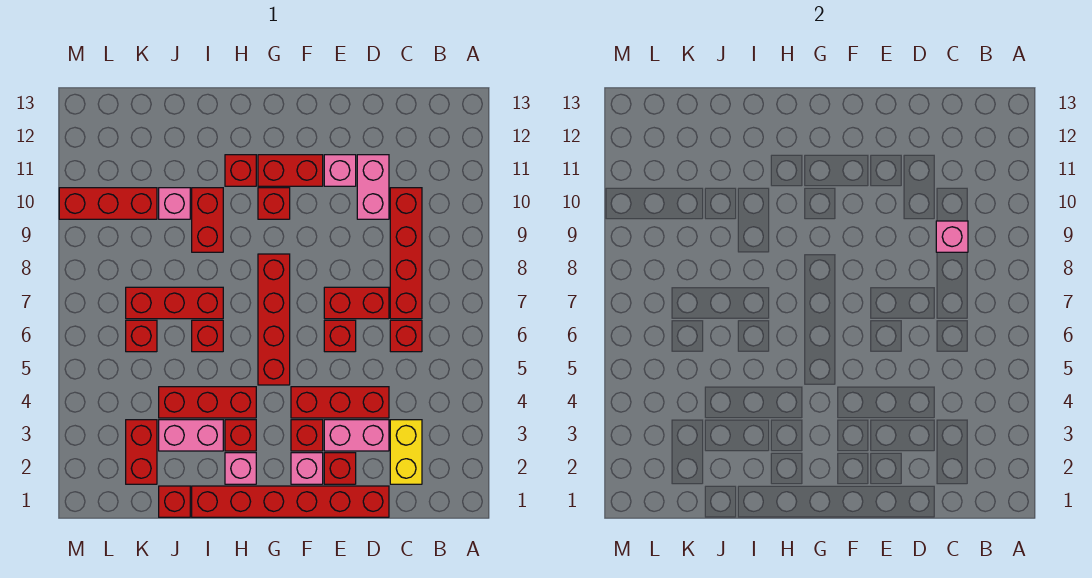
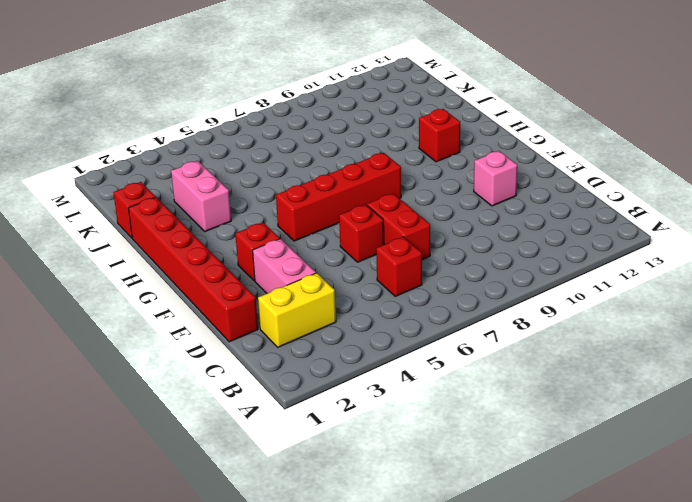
none -> red 1x4 brick [390,188,422,319]
none -> red 1x3 brick [291,387,389,418]
none -> pink 1x2 brick [357,155,389,219]
none -> red 1x1 brick [324,453,356,484]

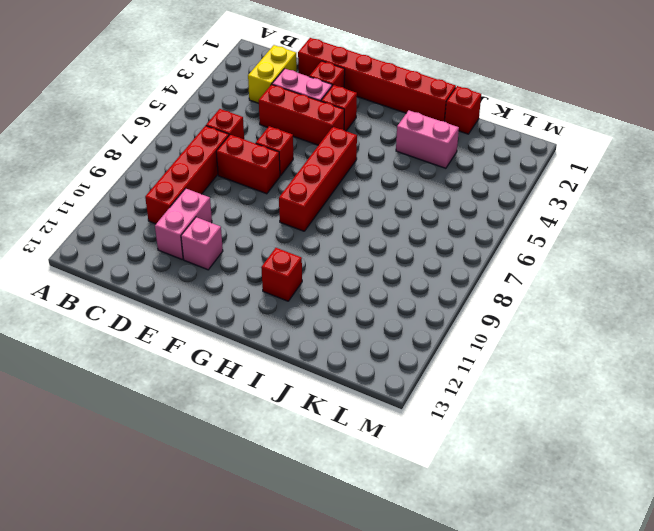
none -> pink 1x1 brick [291,453,323,484]
none -> red 1x2 brick [258,155,323,186]
none -> red 1x1 brick [258,188,290,219]
none -> pink 1x1 brick [225,453,256,484]

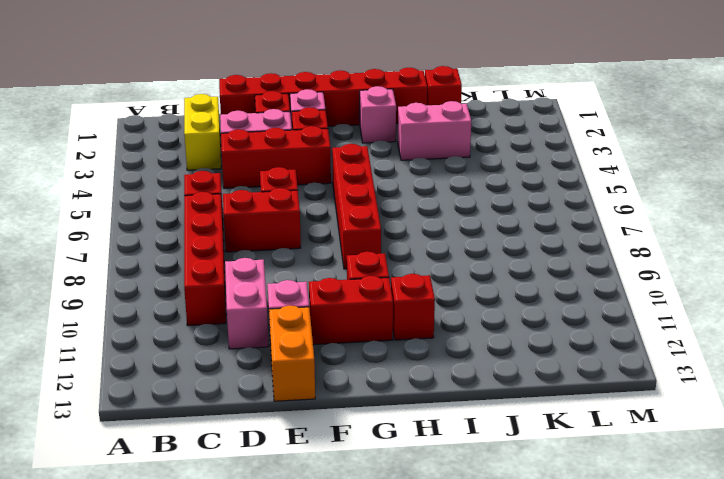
orange 1x2 brick [269,305,315,401] -> none
none -> red 1x1 brick [225,420,256,451]
none -> red 1x3 brick [159,387,256,418]
none -> red 1x1 brick [192,320,223,352]
none -> red 1x3 brick [126,287,223,319]

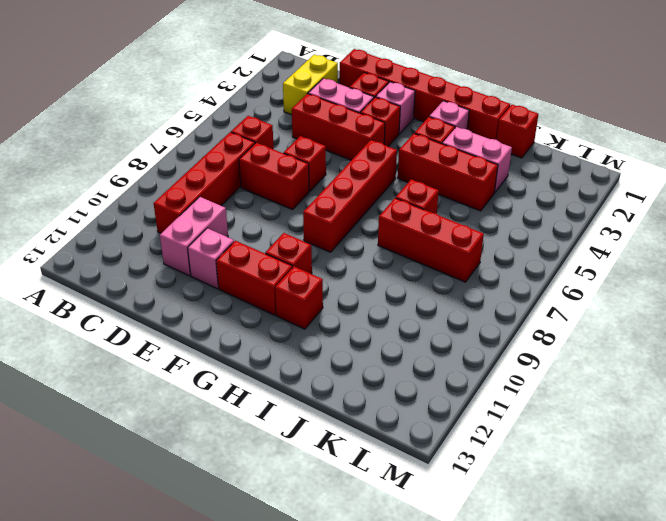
none -> red 1x2 brick [192,188,223,252]
none -> pink 1x1 brick [159,188,190,219]
none -> red 1x2 brick [126,420,157,484]
none -> red 1x1 brick [126,320,157,352]

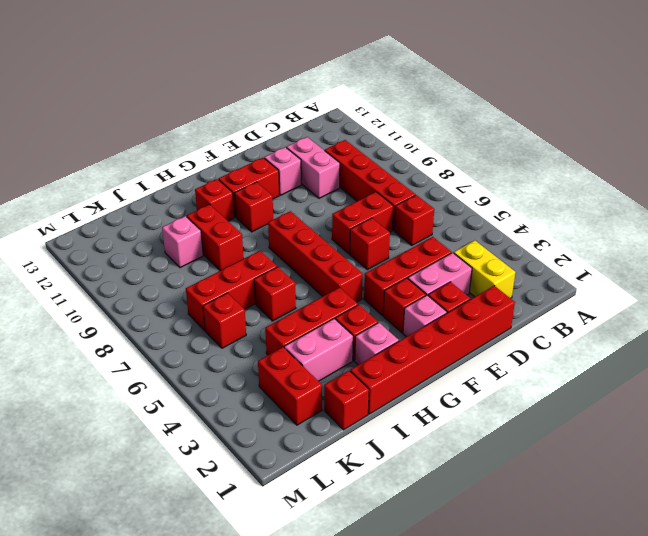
none -> red 1x3 brick [59,188,157,219]
none -> pink 1x1 brick [936,221,968,252]

